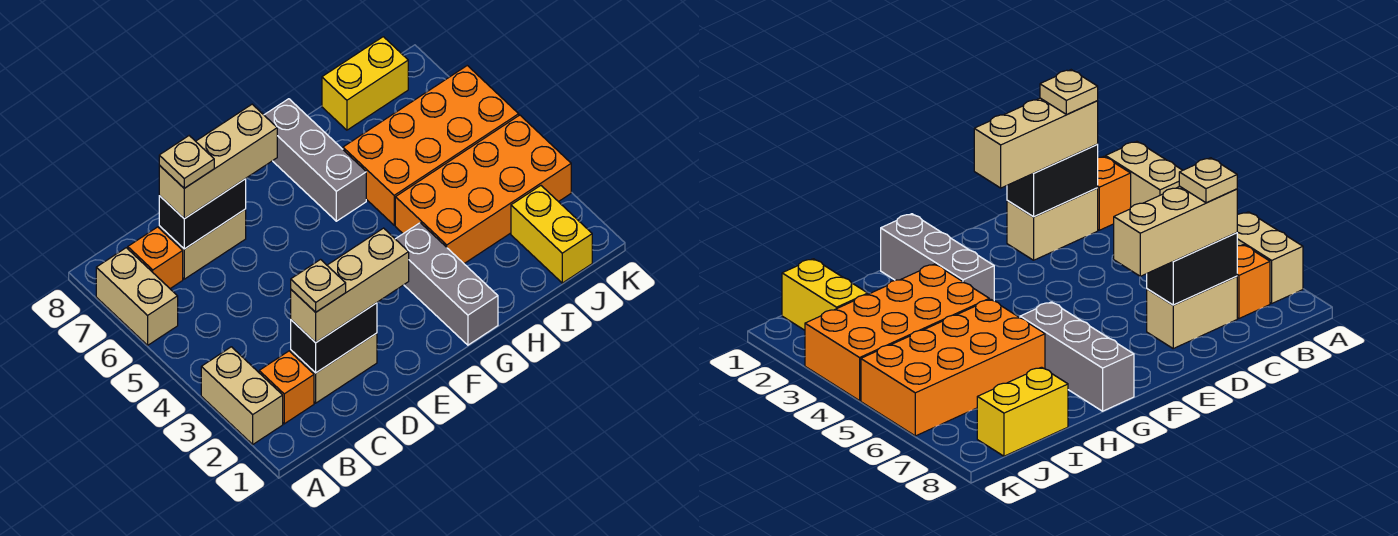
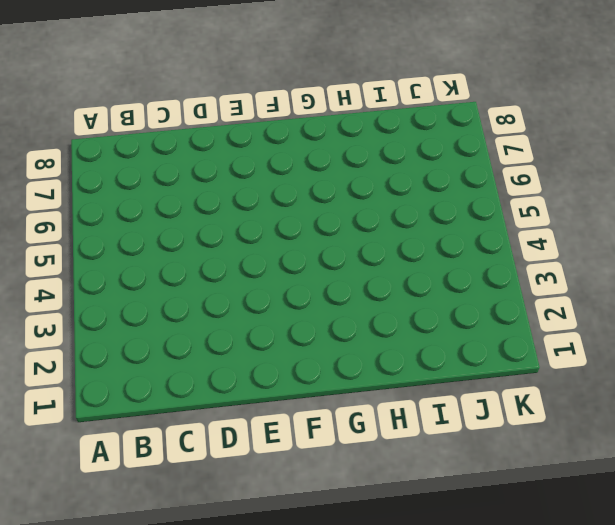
none -> tan 1x2 brick [201,347,283,444]
none -> tan 1x2 brick [96,248,178,345]
none -> orange 1x1 brick [259,351,314,424]

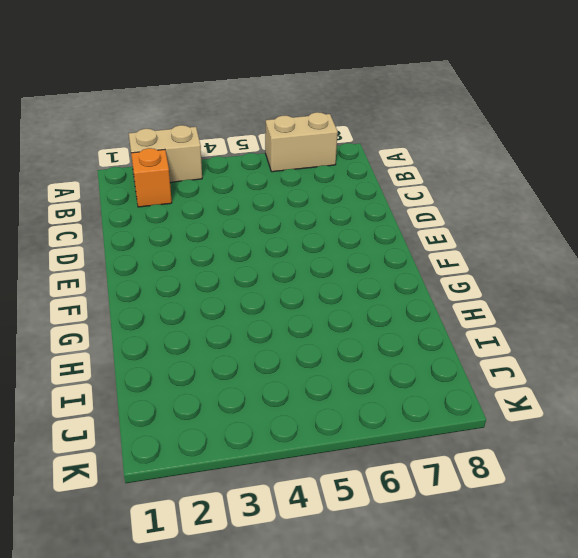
none -> orange 1x1 brick [128,227,183,289]
none -> tan 1x2 brick [291,333,377,403]
none -> tan 1x2 brick [159,209,246,279]

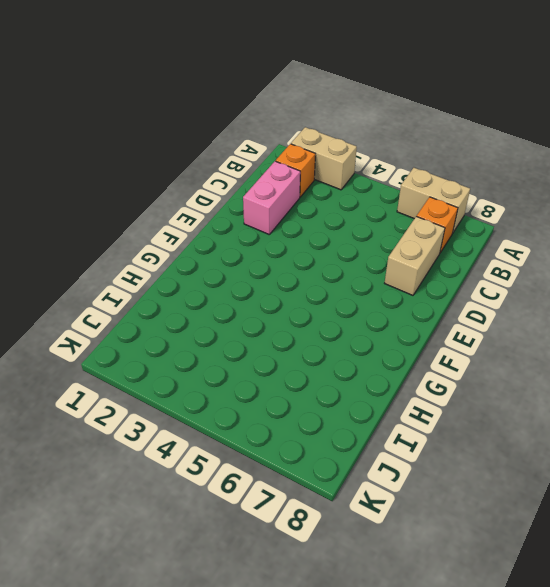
pink 1x2 brick [243,161,300,234] -> tan 1x2 brick [291,333,377,403]
none -> grey 1x3 brick [396,223,498,345]
none -> grey 1x3 brick [264,99,366,221]
none -> orange 2x4 brick [395,115,571,263]

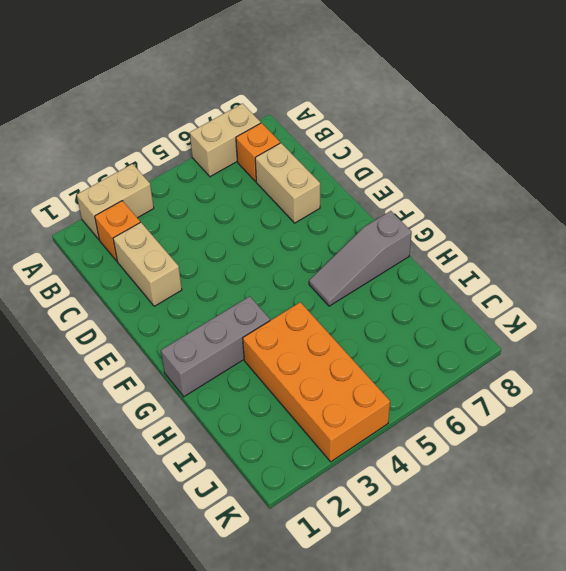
grey 1x3 slope [309,211,412,306] -> grey 1x3 brick [264,99,366,221]
none -> orange 2x4 brick [343,66,519,225]
none -> yellow 1x2 brick [322,37,408,130]
none -> yellow 1x2 brick [511,186,592,283]

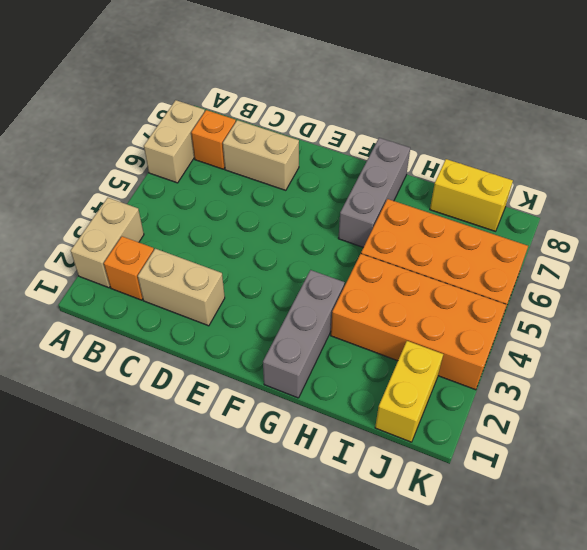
none -> black 1x2 brick [291,303,377,373]
none -> black 1x2 brick [159,179,246,249]
none -> tan 1x3 brick [291,228,409,343]

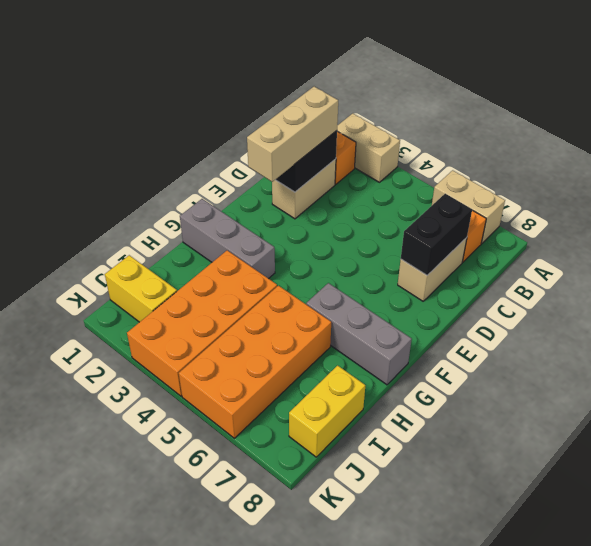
none -> tan 1x3 brick [159,104,277,219]
none -> tan 1x1 plate [291,260,346,312]
none -> tan 1x1 plate [159,136,214,188]

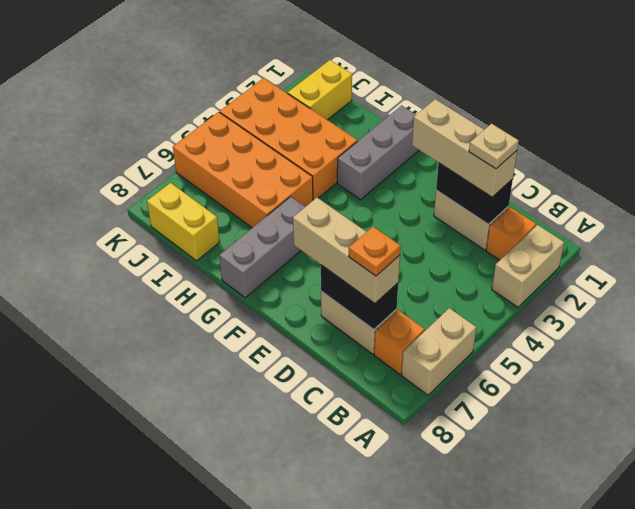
orange 1x1 plate [349,227,401,276] -> tan 1x1 plate [159,136,214,188]

